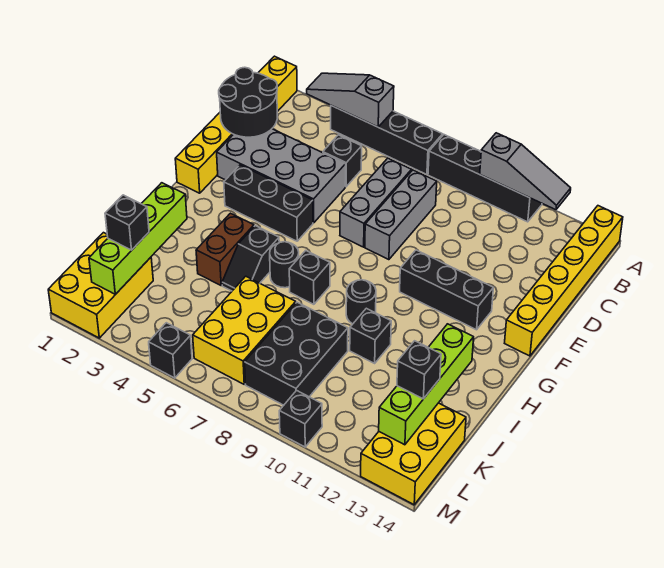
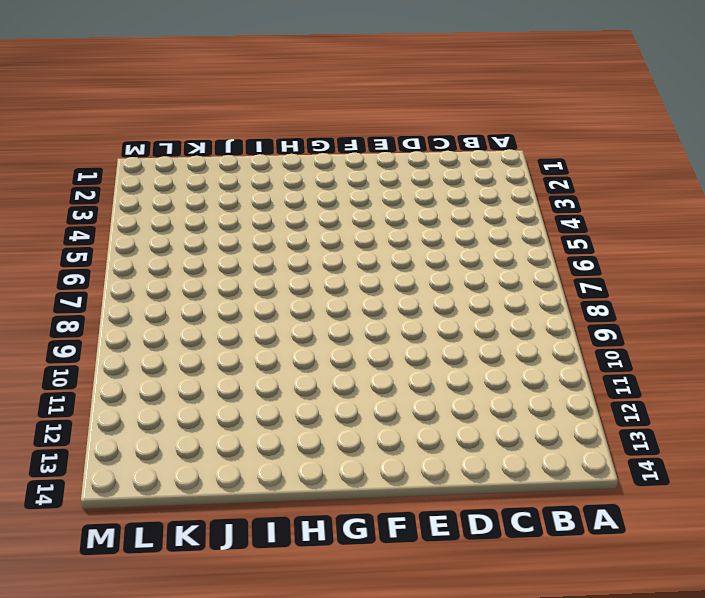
none -> yellow 1x6 brick [175,56,297,193]
none -> black 1x4 brick [331,106,443,175]
none -> black 1x4 brick [428,135,542,222]

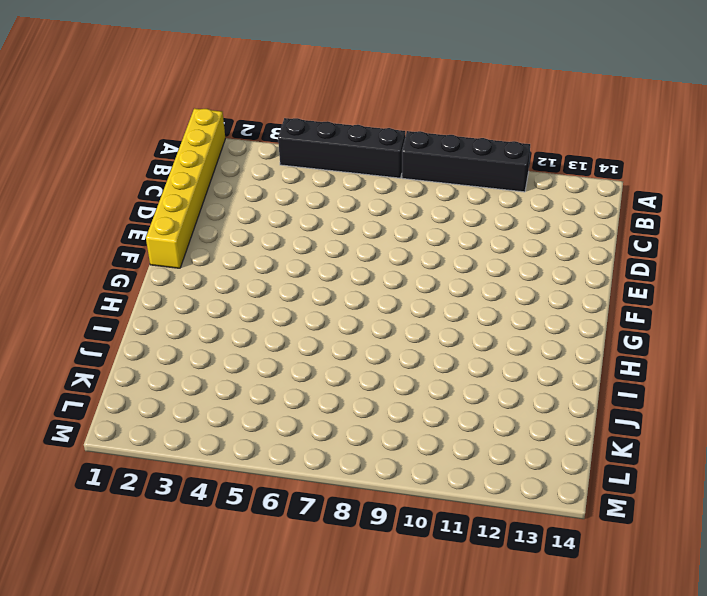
none -> yellow 1x6 brick [505,206,623,356]
none -> black 1x1 brick [323,135,362,187]
none -> grey 1x3 brick [340,158,412,247]

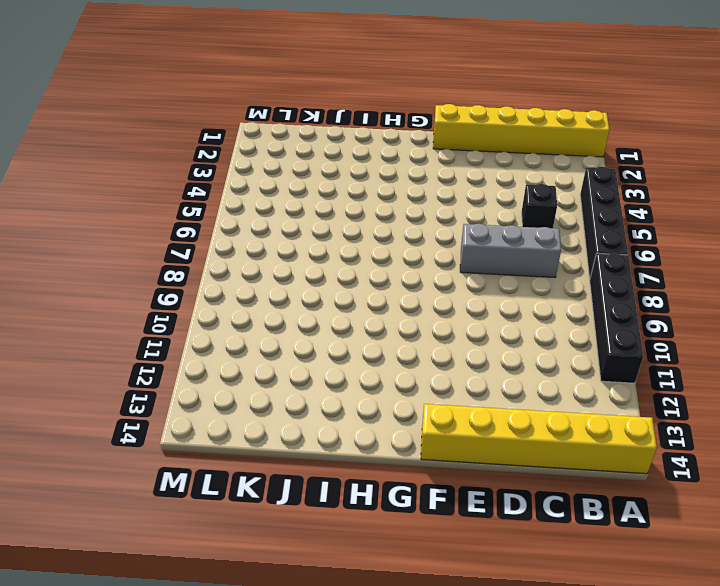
none -> grey 1x3 brick [365,170,437,260]
none -> grey 2x4 brick [217,129,346,223]
none -> black 1x3 brick [224,165,313,241]

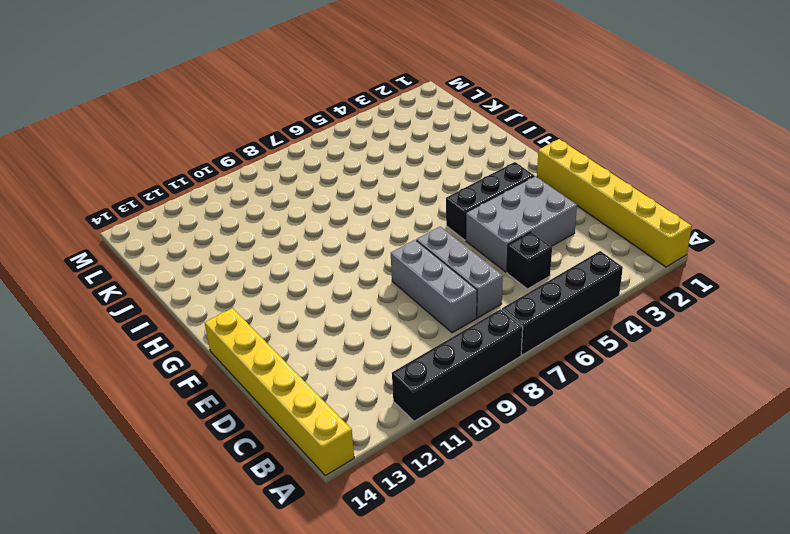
grey 2x3 brick [466,176,577,272] -> grey 2x4 brick [217,129,346,223]
none -> black 1x3 brick [400,250,493,330]
none -> brown 1x2 brick [196,213,254,285]
none -> black 1x2 slope [222,226,279,291]

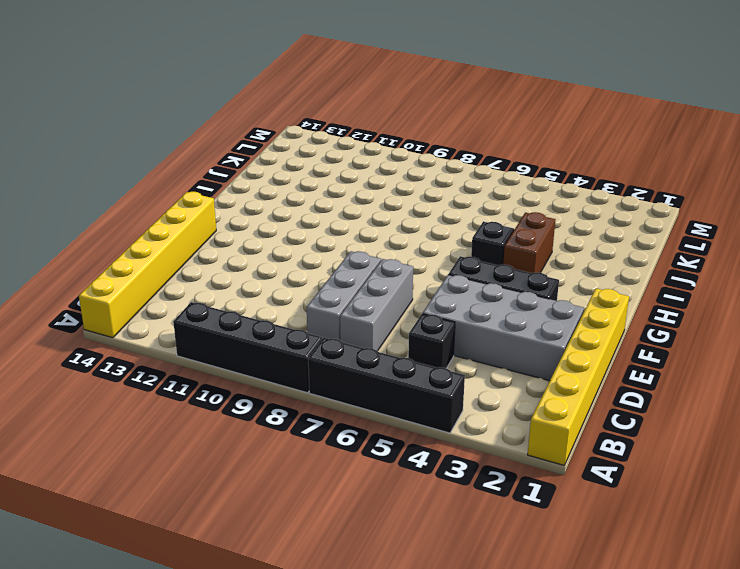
none -> black 1x3 brick [400,250,493,330]
none -> black 1x1 round brick [270,242,299,288]
none -> black 1x1 brick [289,251,330,304]

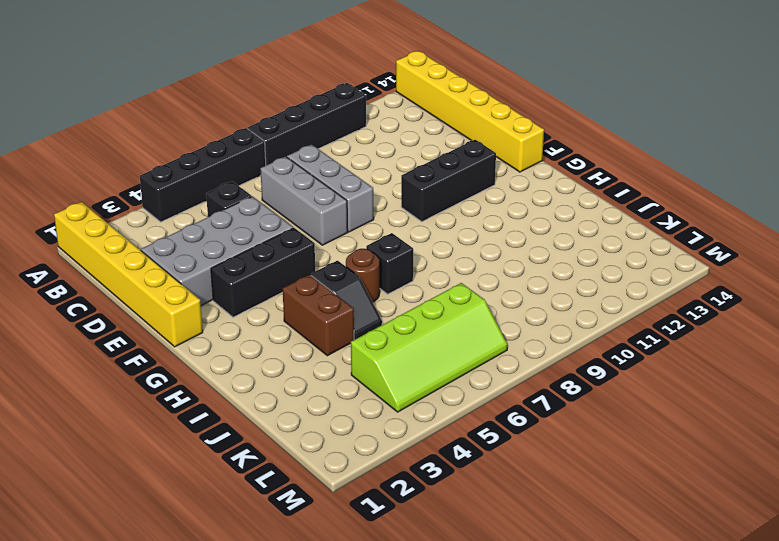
brown 1x1 round brick [346,249,380,302] -> black 1x1 round brick [270,242,299,288]
lime 2x4 slope [351,283,508,412] -> yellow 2x3 brick [193,276,296,384]
none -> black 1x1 round brick [346,280,376,324]
none -> black 1x1 brick [350,308,391,363]
none -> black 2x3 brick [245,302,348,405]

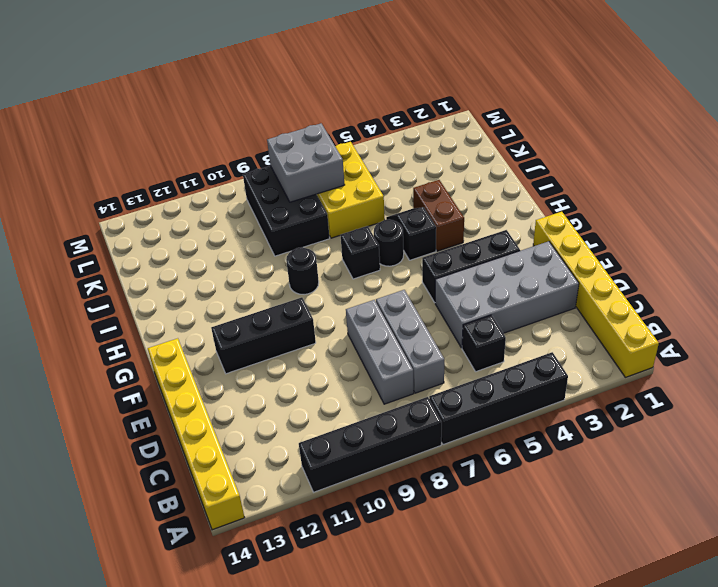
grey 2x2 brick [267,123,345,202] -> none
none -> black 1x1 brick [350,308,391,363]
none -> yellow 2x3 brick [48,233,153,338]
none -> yellow 2x3 brick [361,403,466,505]

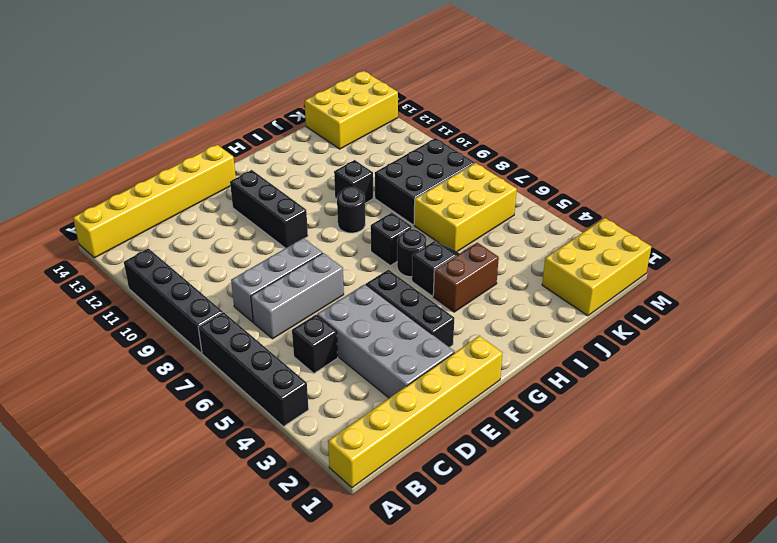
none -> black 1x1 brick [149,323,192,378]
none -> black 1x1 brick [279,390,322,447]
none -> grey 1x3 slope [307,73,394,127]

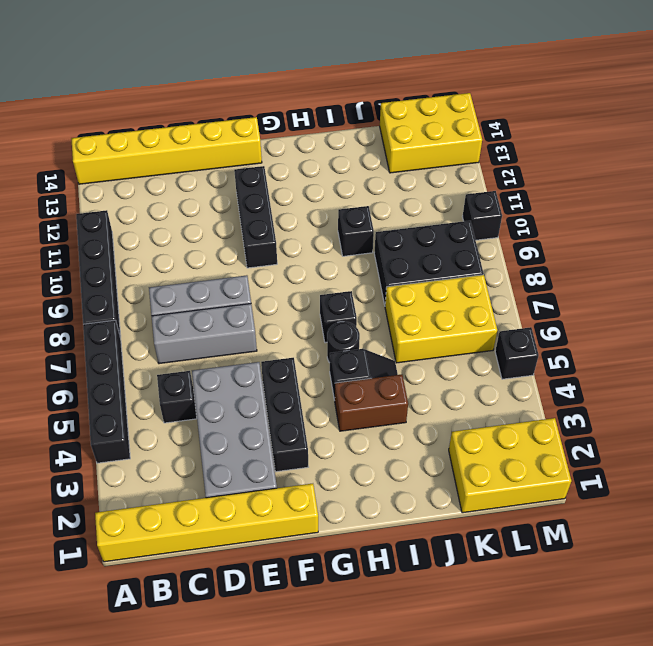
none -> black 1x1 round brick [346,280,376,324]
none -> grey 1x3 slope [307,73,394,127]
none -> grey 1x3 slope [480,133,571,210]

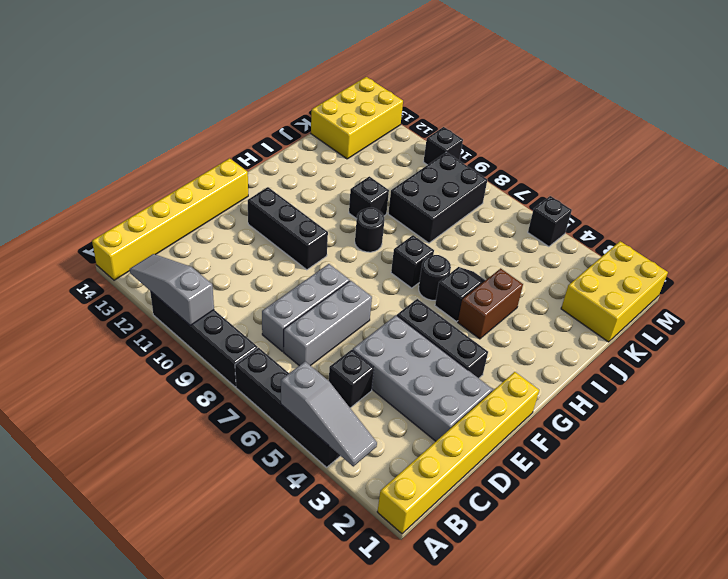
none -> yellow 2x3 brick [193,276,296,384]
none -> black 2x2 round brick [219,67,277,137]
none -> lime 1x4 brick [89,183,187,294]

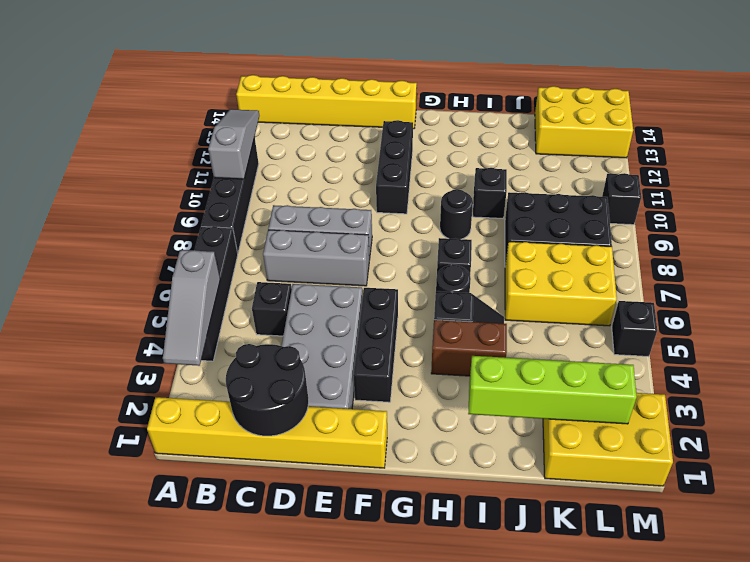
none -> lime 1x4 brick [379,324,474,445]
none -> black 1x1 brick [105,195,149,250]
none -> black 1x1 brick [397,341,441,399]

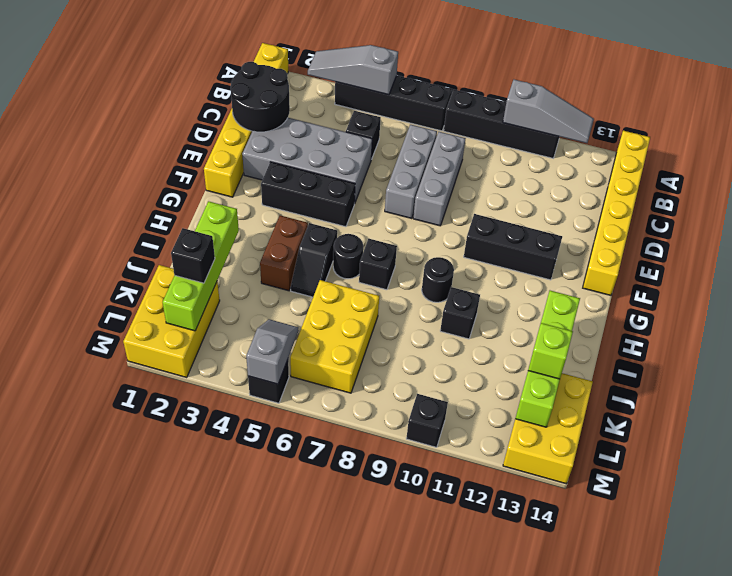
lime 1x1 brick [528,323,573,379] -> black 1x1 brick [397,341,441,399]
grey 1x2 slope [246,319,299,384] -> none
none -> black 2x3 brick [245,302,348,405]

